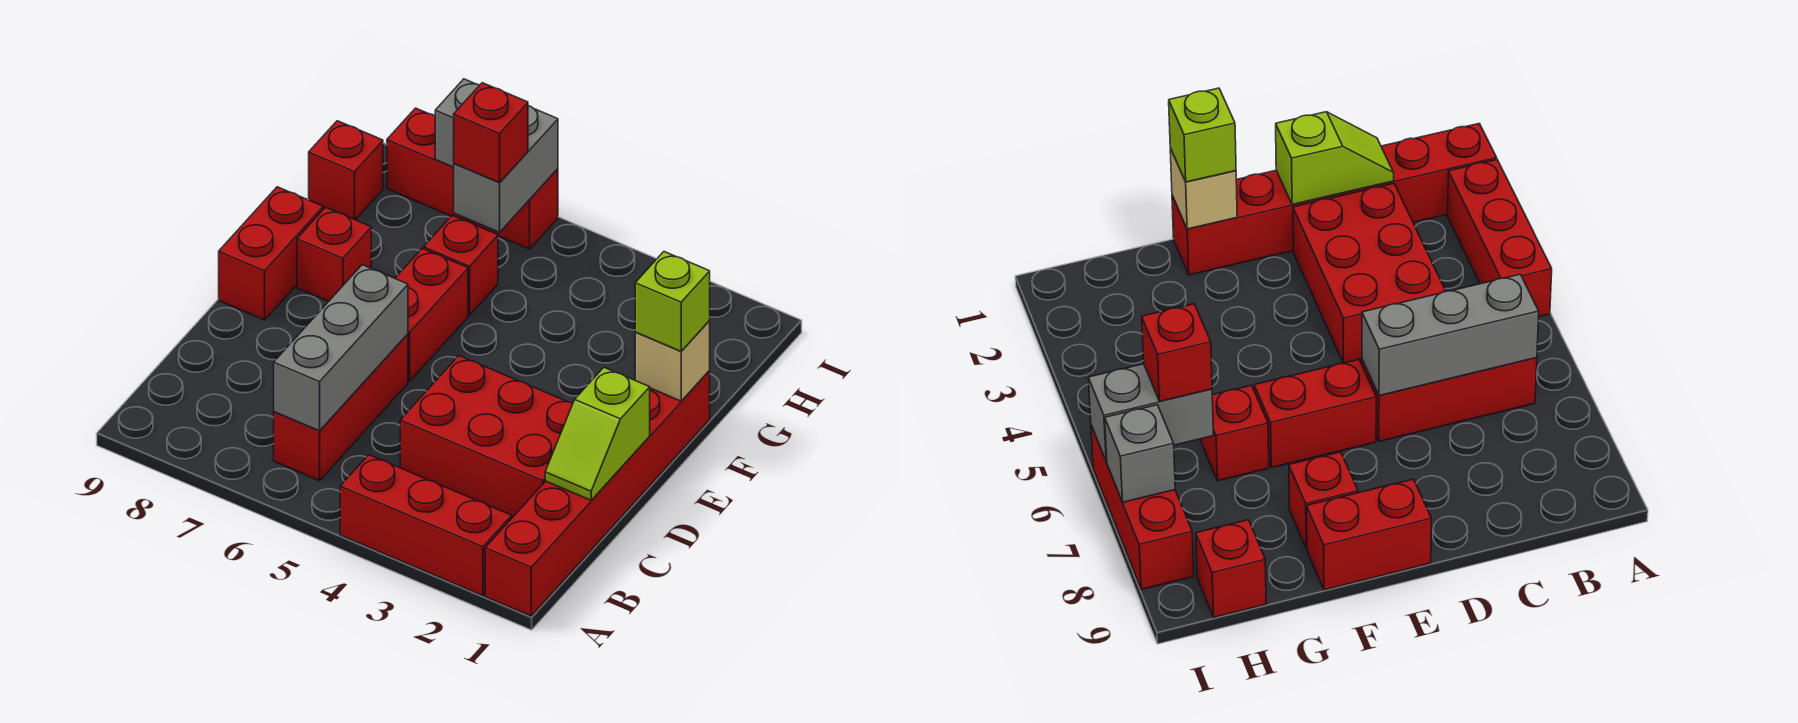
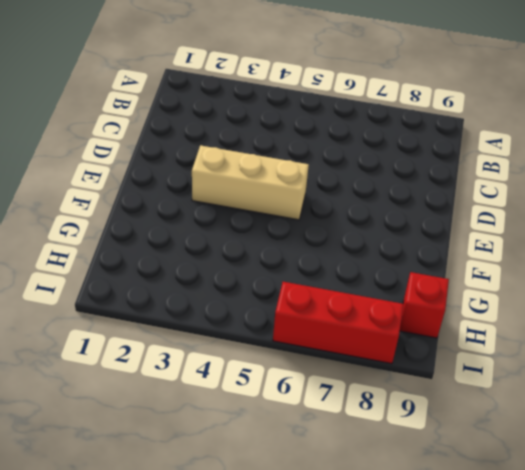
tan 1x3 brick [192,145,309,220] -> none
none -> red 1x6 brick [485,371,710,616]
none -> red 1x3 brick [340,455,511,596]
none -> red 1x3 brick [274,334,408,481]

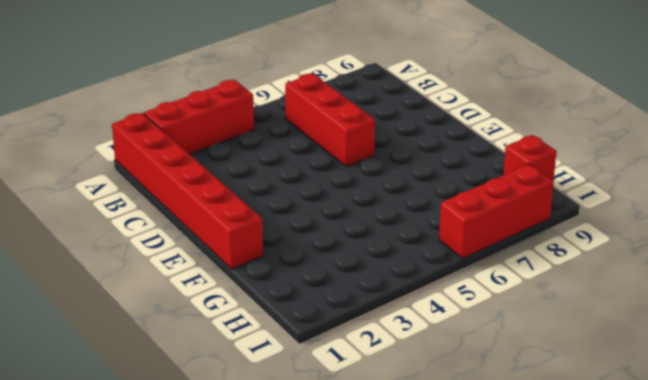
none -> red 2x3 brick [400,356,573,517]
none -> red 1x2 brick [395,248,468,381]
none -> red 1x2 brick [219,187,323,320]

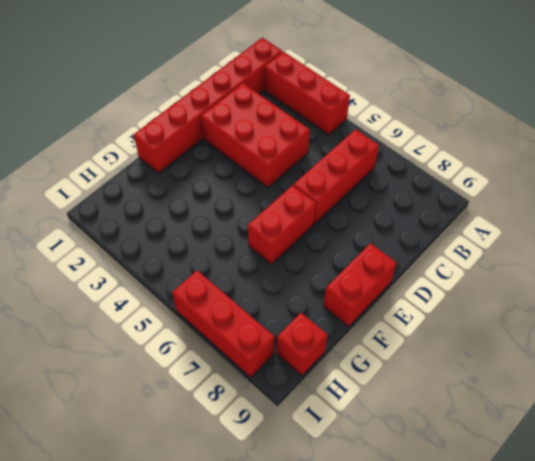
none -> red 1x1 brick [297,207,371,301]
none -> red 1x1 brick [424,215,498,315]
none -> grey 1x3 brick [274,265,408,431]

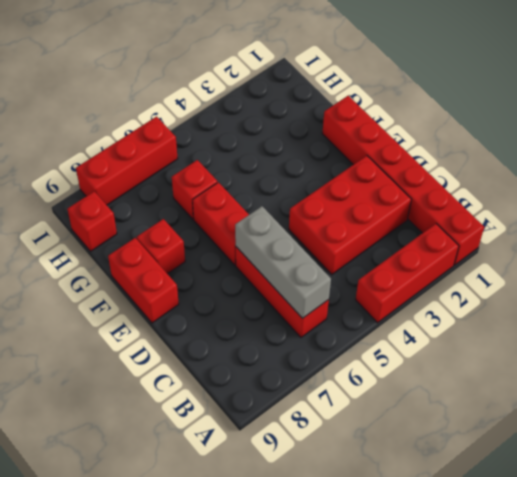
none -> lime 1x2 slope [545,367,650,500]
none -> tan 1x1 brick [635,320,710,401]
none -> grey 1x2 brick [454,106,558,232]

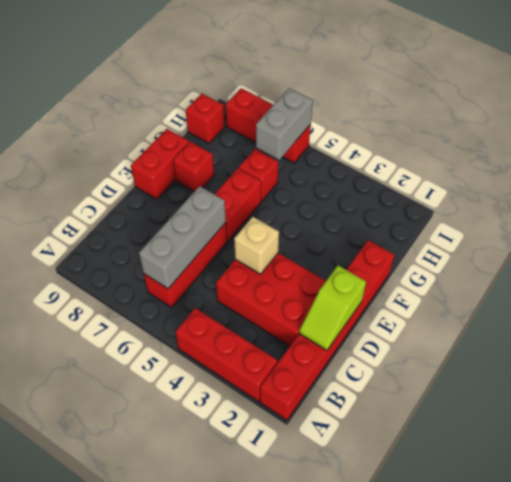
tan 1x1 brick [234,217,279,274] -> tan 1x1 brick moved to [635,320,710,401]
none -> grey 1x1 brick [435,79,479,167]
none -> lime 1x1 brick [635,252,710,351]
none -> red 1x1 brick [454,83,528,183]

